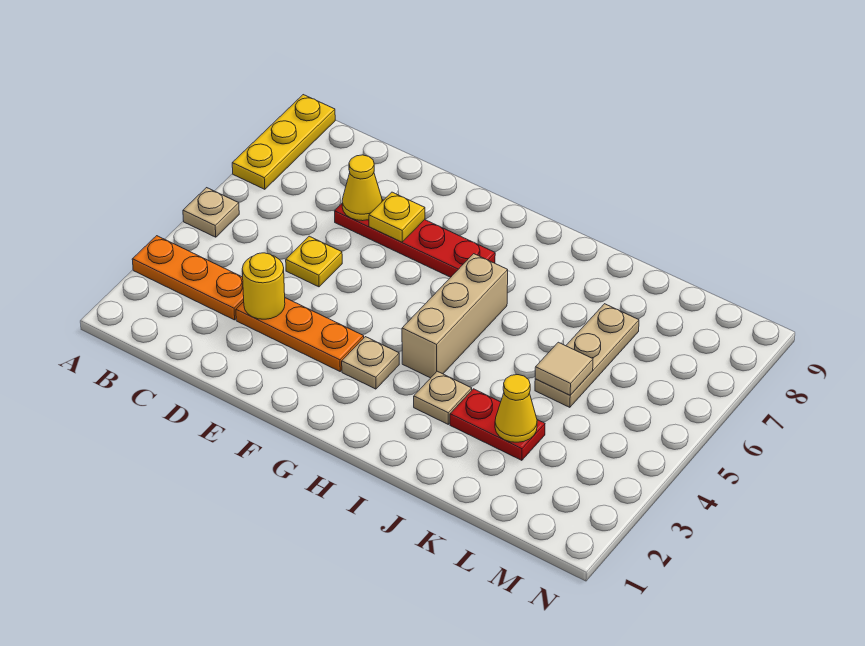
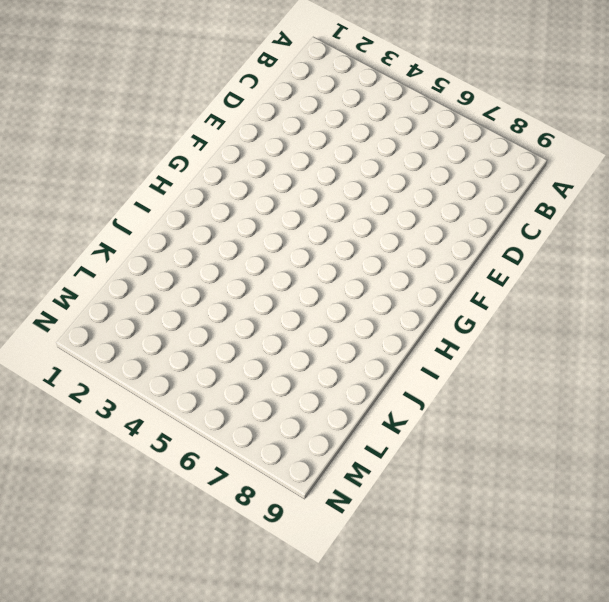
none -> orange 1x3 plate [132,236,244,320]
none -> tan 1x1 plate [183,188,239,237]
none -> yellow 1x3 plate [232,95,335,189]

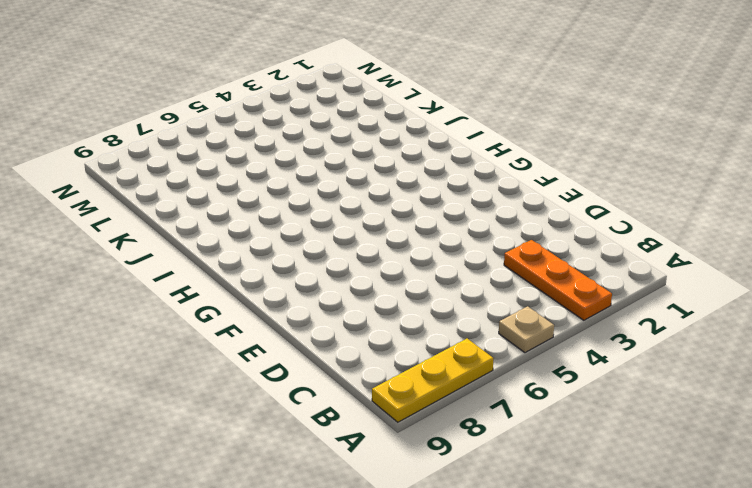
none -> orange 1x3 plate [236,298,364,371]
none -> yellow 1x1 plate [286,236,342,287]
none -> red 1x4 plate [335,200,495,277]

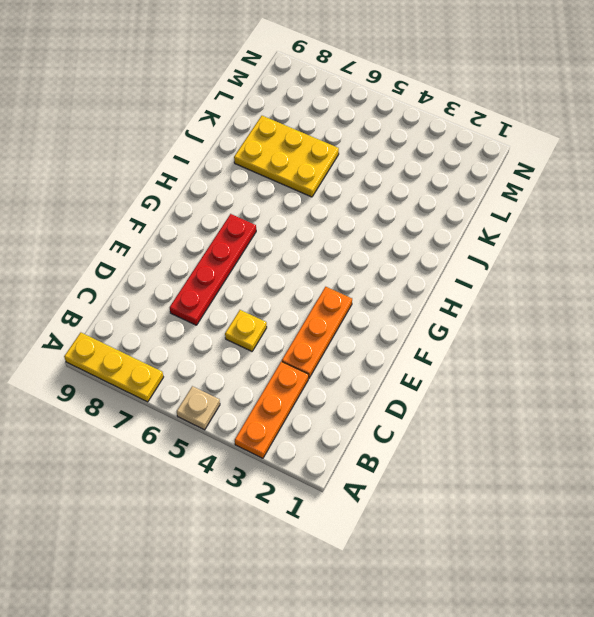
yellow 2x3 plate [234,116,339,197] -> tan 1x3 plate [535,304,639,407]
none -> tan 1x1 plate [342,337,399,389]
none -> tan 1x3 brick [402,254,508,378]
none -> tan 1x1 plate [414,371,472,424]

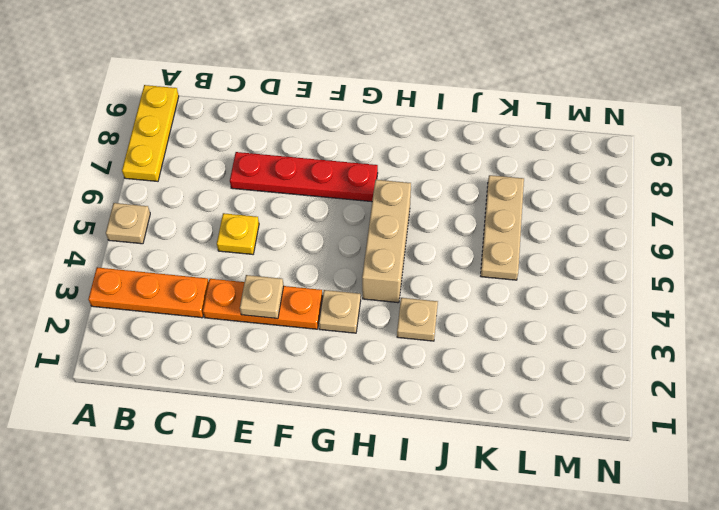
tan 1x1 plate [240,275,284,319] -> none
none -> red 1x2 plate [450,389,545,460]
none -> yellow 1x1 round brick [242,253,285,319]
none -> yellow 1x1 cone [342,155,382,221]

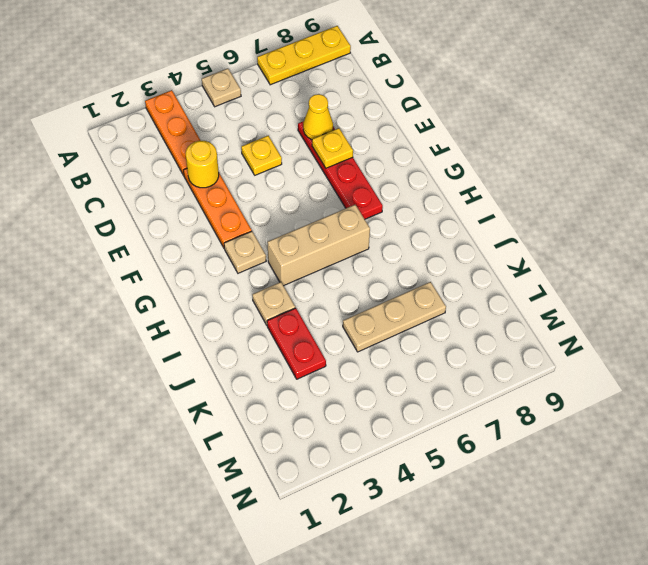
none -> yellow 1x1 cone [495,375,537,442]
none -> tan 1x1 tile [535,342,593,395]

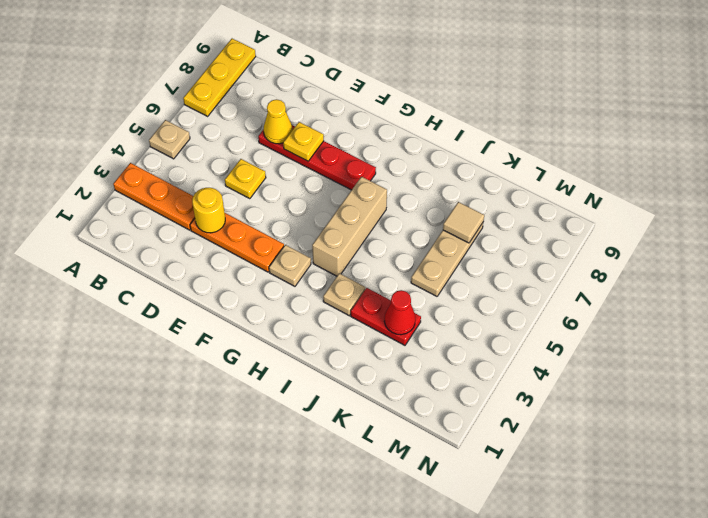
red 1x1 cone [384,290,415,335] -> yellow 1x1 cone [495,375,537,442]
tan 1x1 tile [443,202,484,243] -> tan 1x1 tile moved to [535,342,593,395]

